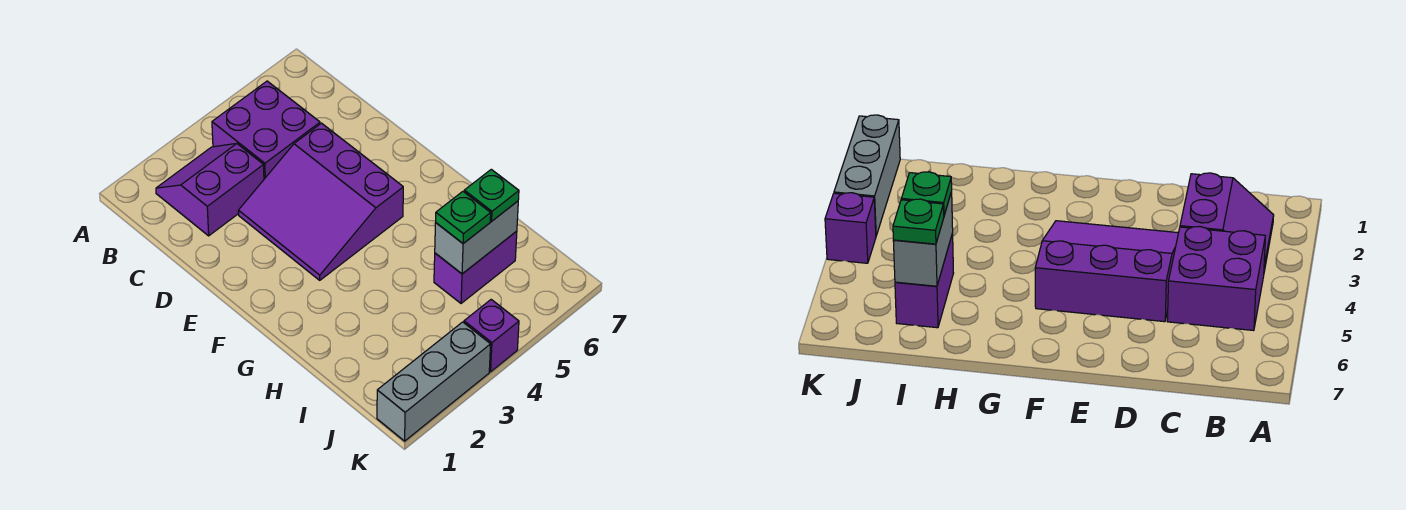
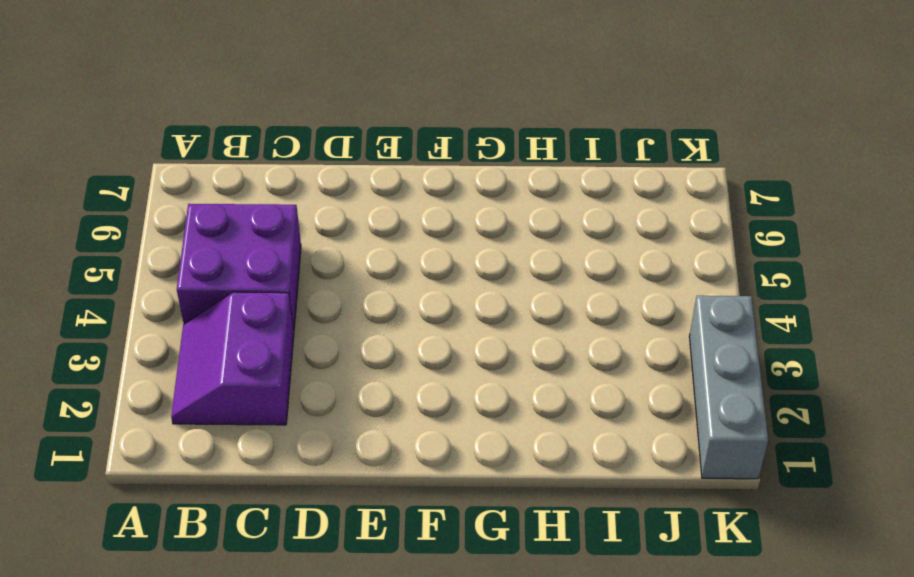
none -> purple 3x3 slope [238,123,403,280]
none -> purple 1x2 brick [434,231,517,303]

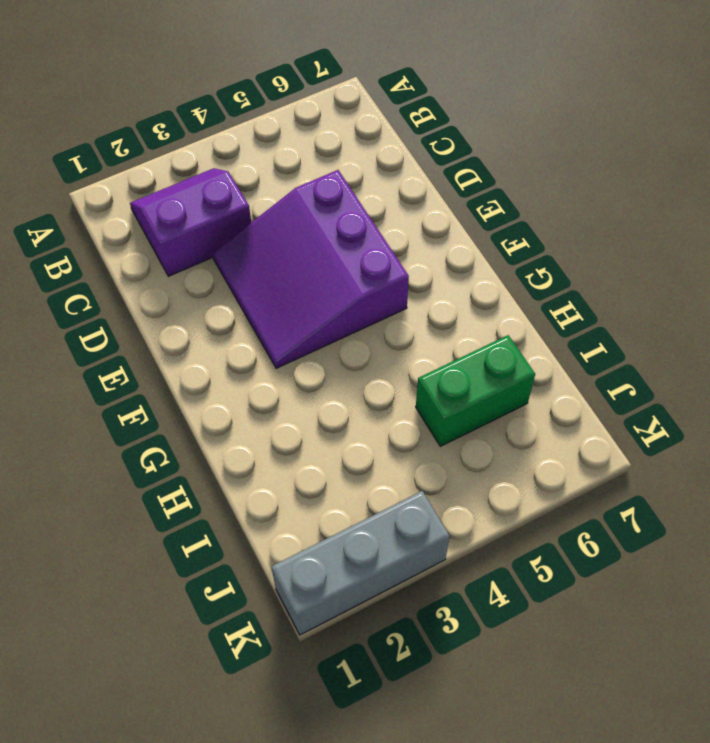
green 1x2 brick [416,335,535,446] -> purple 1x2 brick [434,231,517,303]
none -> purple 2x2 brick [212,81,320,179]
none -> purple 1x1 brick [464,300,519,372]

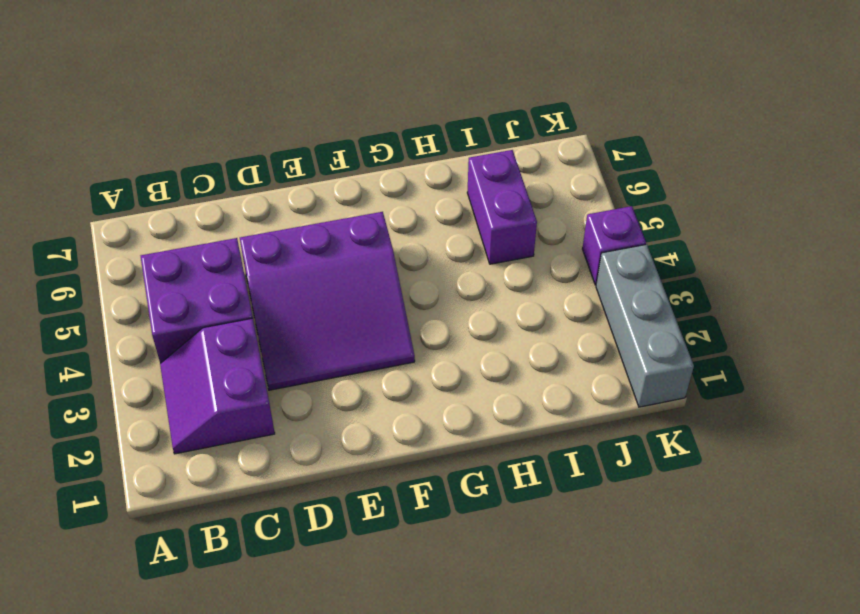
none -> grey 1x2 brick [435,201,518,274]
none -> green 1x1 plate [436,192,491,243]

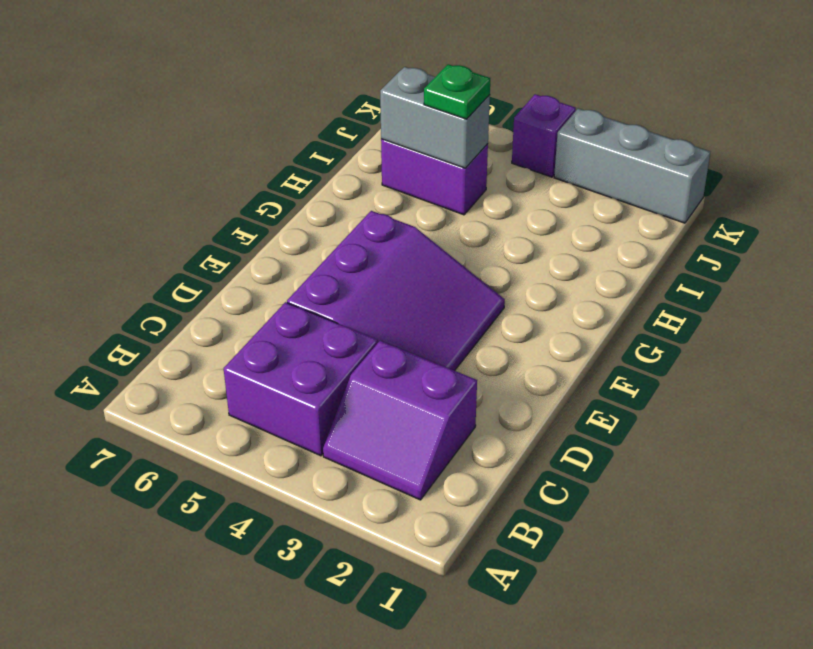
none -> green 1x1 plate [464,169,519,221]

